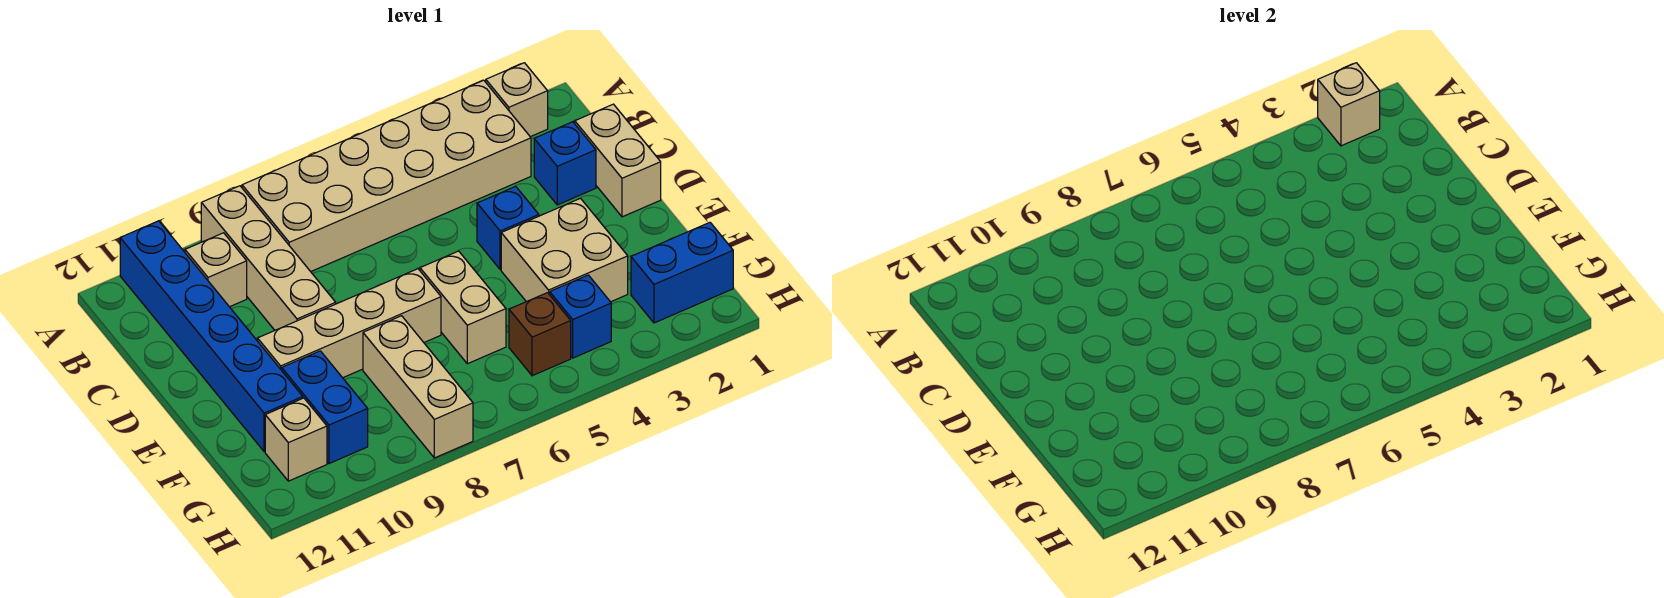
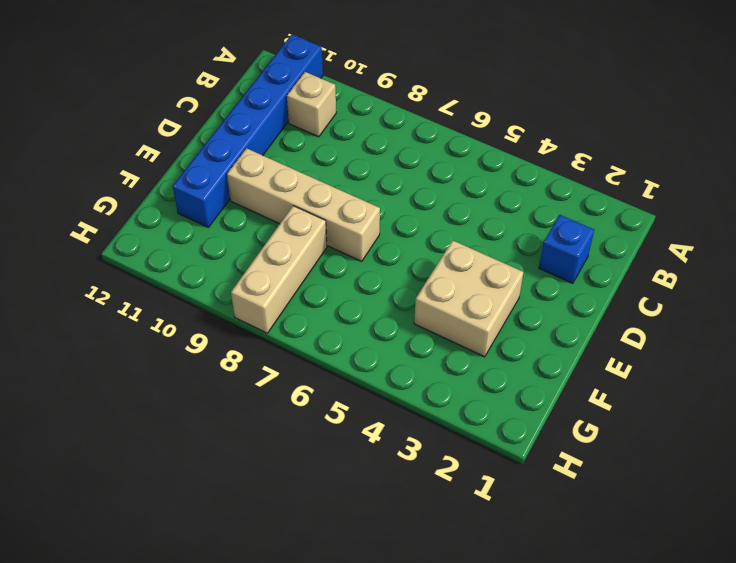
none -> tan 1x1 brick [486,63,548,137]
none -> tan 2x6 brick [242,80,531,272]
none -> tan 1x4 brick [201,186,336,330]

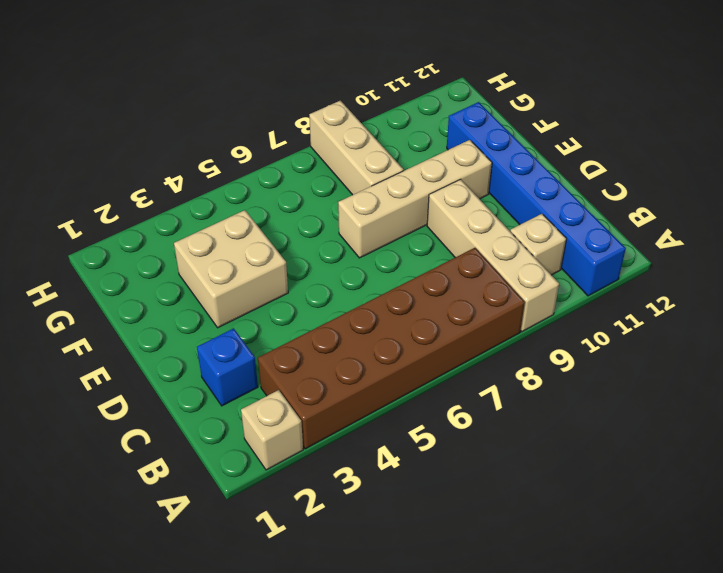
brown 2x6 brick [258,248,525,449] -> tan 2x6 brick [242,80,531,272]
none -> tan 1x2 brick [575,104,661,217]
none -> blue 1x1 brick [477,186,539,270]
none -> tan 1x2 brick [420,251,506,364]

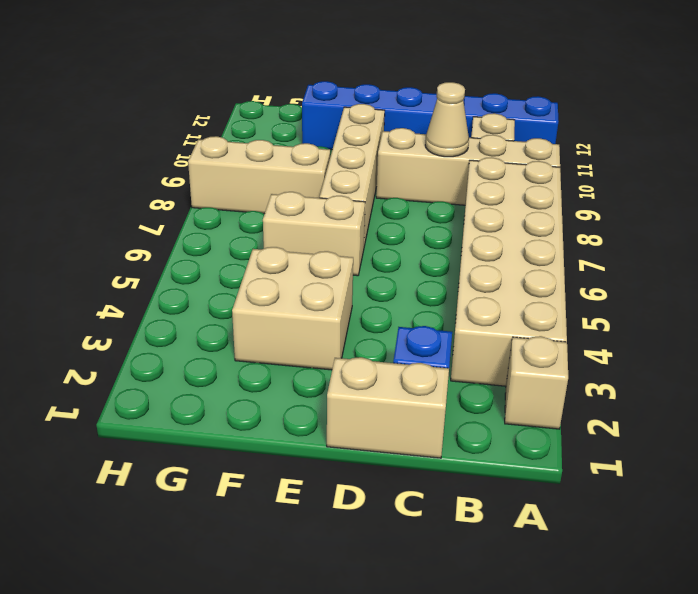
tan 1x1 cone [425,82,469,157] -> none
none -> blue 1x1 brick [477,186,539,270]
none -> blue 1x2 brick [282,351,368,464]
none -> blue 1x2 brick [631,222,733,323]

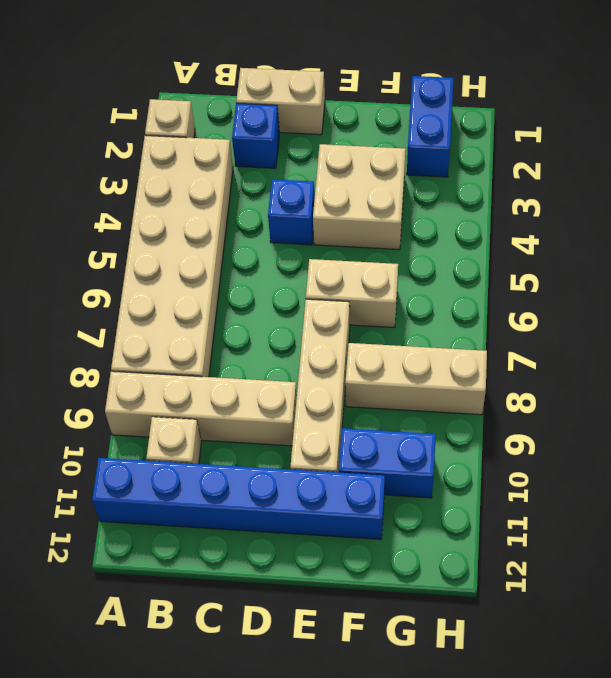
none -> blue 1x1 brick [550,275,611,358]
none -> brown 1x1 brick [509,293,571,376]
none -> tan 1x1 brick [265,398,327,481]

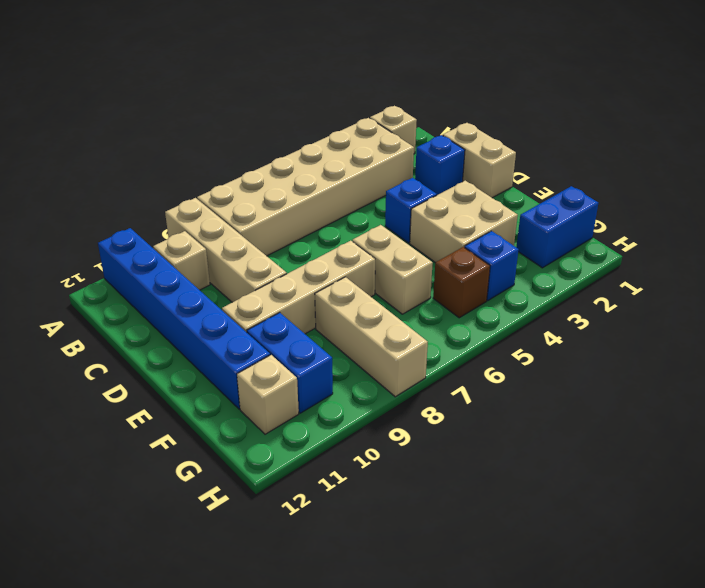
none -> tan 1x1 brick [1318,63,1380,146]

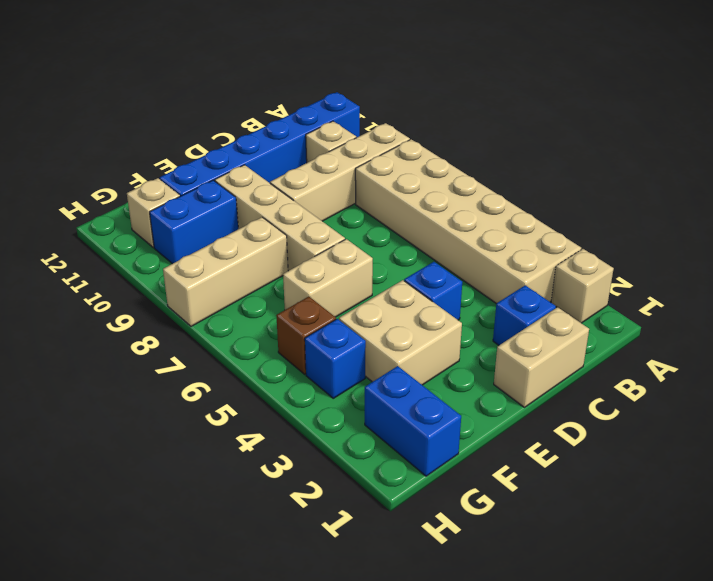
none -> tan 1x1 brick [1318,63,1380,146]

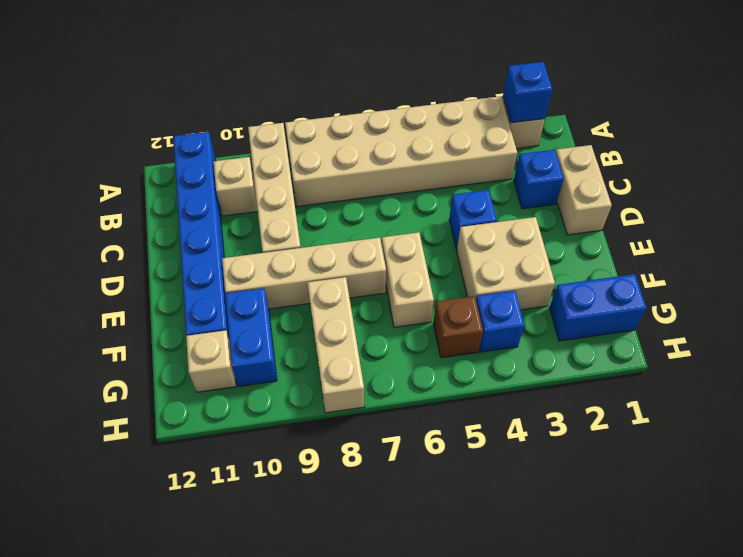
blue 1x1 brick [503,62,552,123] -> tan 1x1 brick [1318,63,1380,146]

